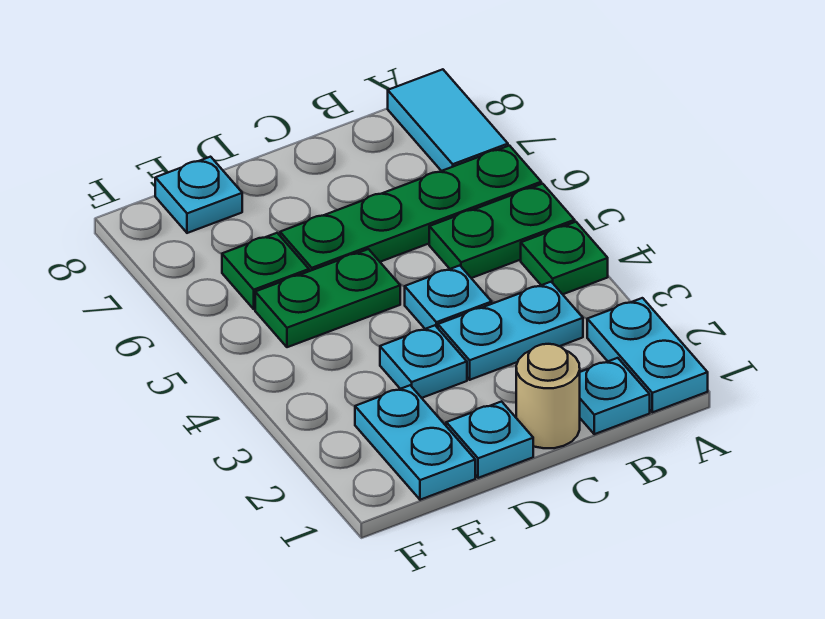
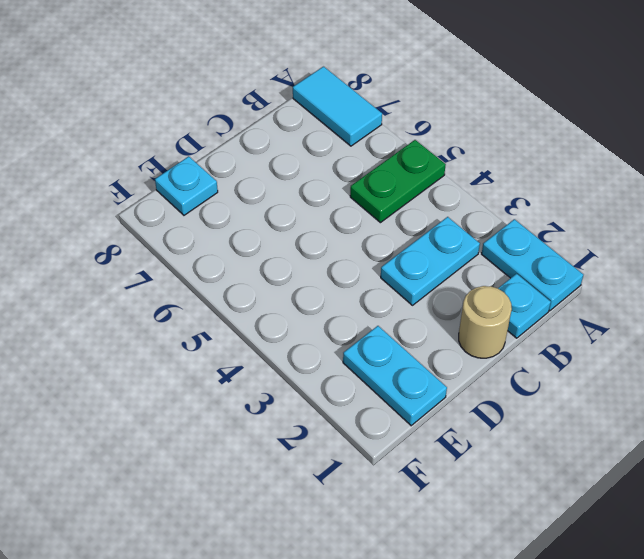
none -> green 1x1 plate [521,222,608,294]
none -> green 1x4 plate [280,146,541,271]
none -> cyan 1x1 plate [405,265,492,329]

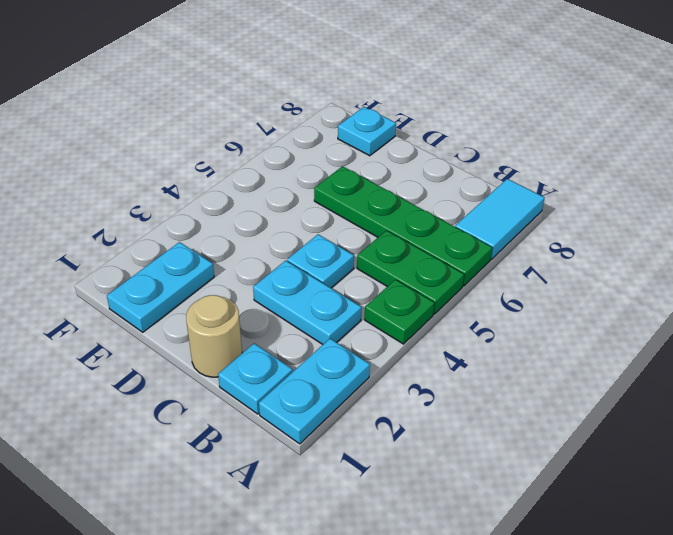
none -> cyan 1x1 plate [446,402,533,478]
none -> cyan 1x1 plate [380,325,467,398]
none -> green 1x2 plate [255,249,400,347]

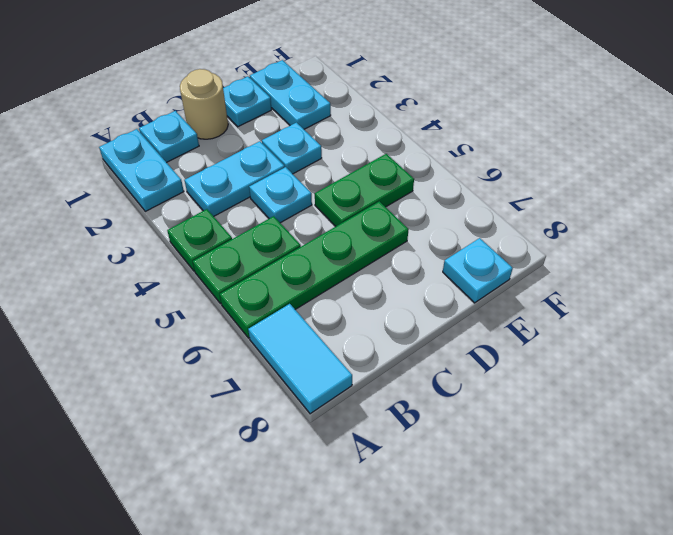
none -> green 1x1 plate [222,233,309,309]

